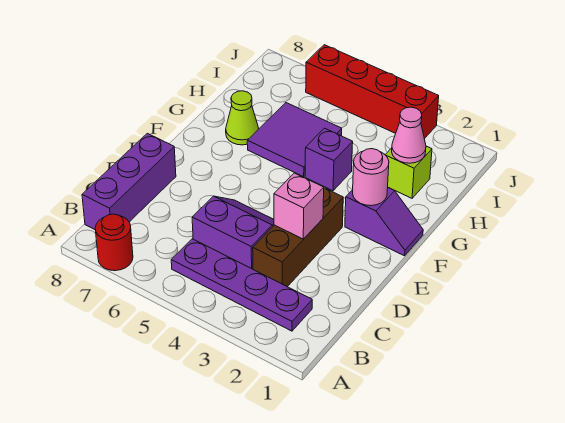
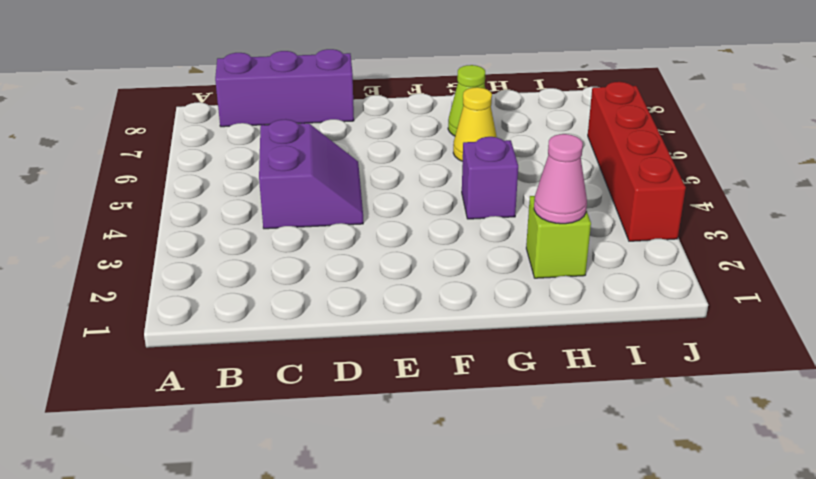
yellow 1x1 cone [453,87,497,161] -> purple 2x2 tile [247,103,342,177]
none -> red 1x1 round brick [95,214,133,271]
none -> purple 1x4 plate [171,239,312,331]
none -> brown 1x3 brick [253,188,343,287]

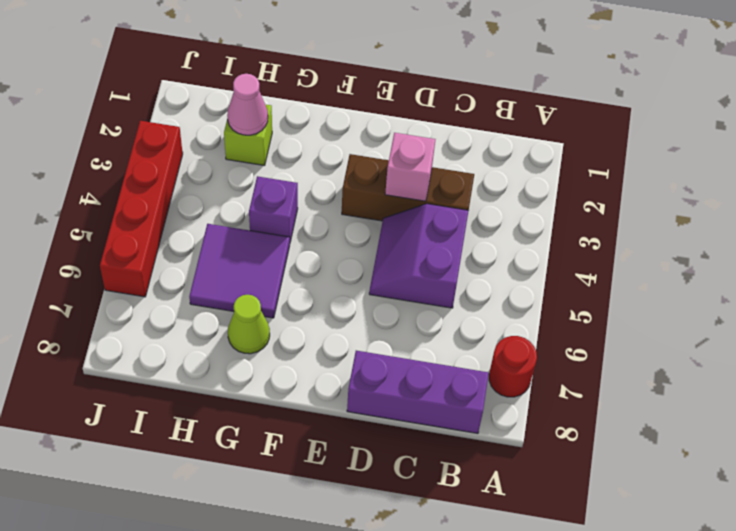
none -> purple 1x4 plate [171,239,312,331]
none -> purple 1x2 slope [345,188,423,256]
none -> pink 1x1 round brick [353,149,389,206]

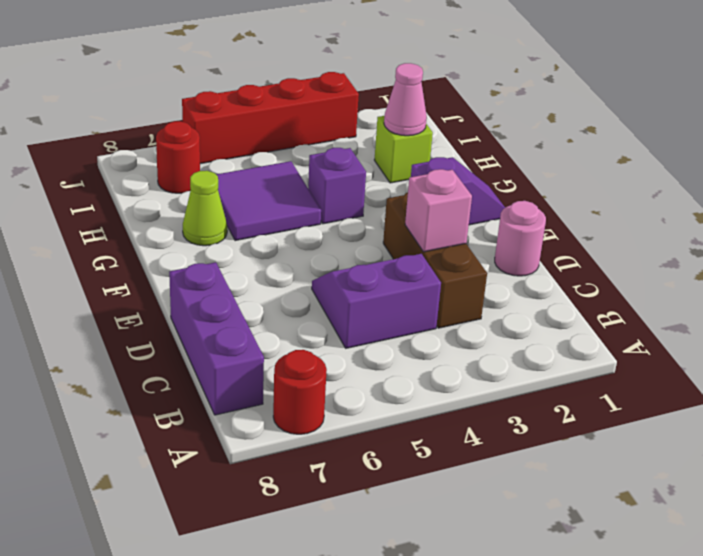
pink 1x1 round brick [495,201,546,276] -> pink 1x1 round brick moved to [353,149,389,206]
red 1x1 round brick [156,121,200,193] -> none
none -> purple 1x4 plate [171,239,312,331]

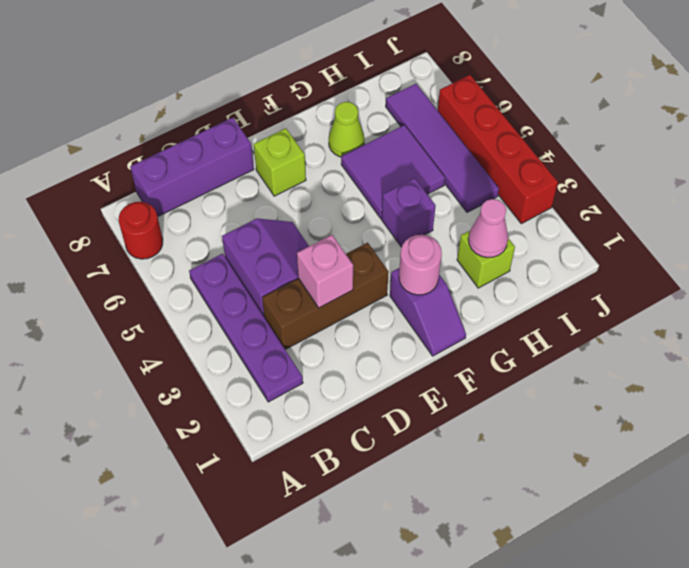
lime 1x1 brick [254,128,306,196] -> none
purple 1x4 tile [386,84,499,212] -> none

